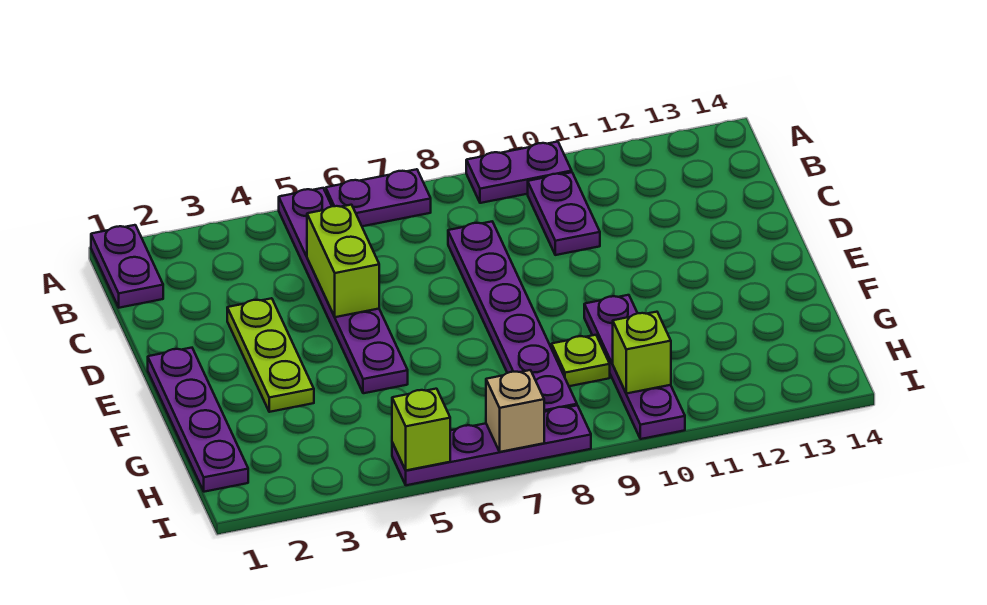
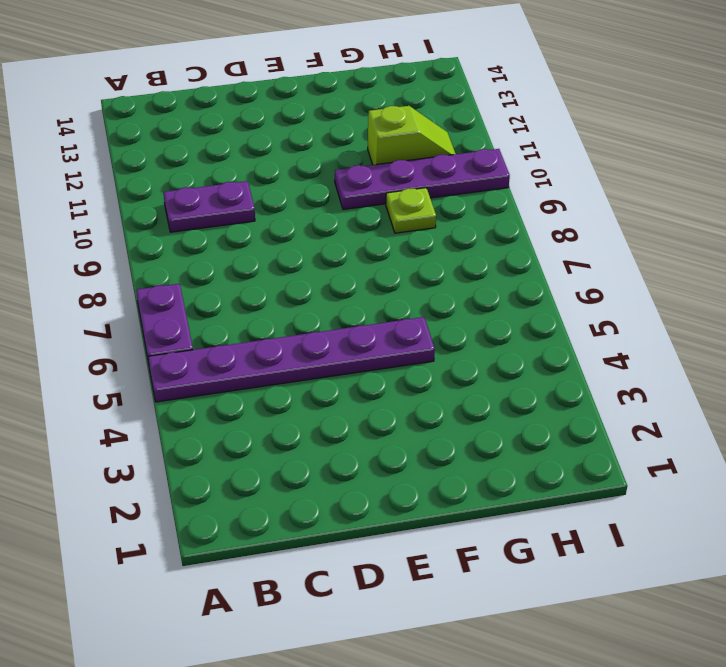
lime 1x2 slope [368,106,456,165] -> none
none -> purple 1x2 plate [91,225,163,308]
none -> purple 1x2 plate [466,142,572,203]
none -> purple 1x6 plate [448,222,577,412]

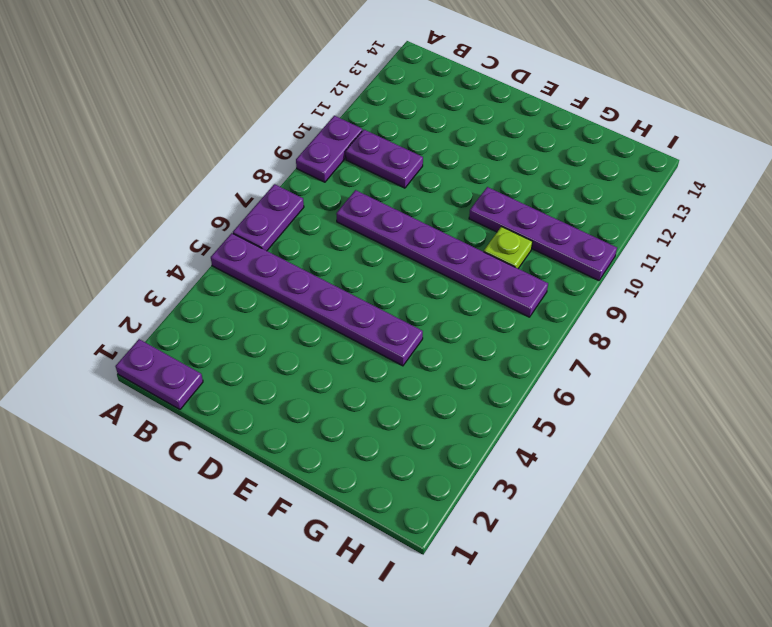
none -> lime 1x3 plate [227,298,314,412]
none -> purple 1x4 plate [148,348,248,492]
none -> purple 1x4 plate [392,405,591,485]

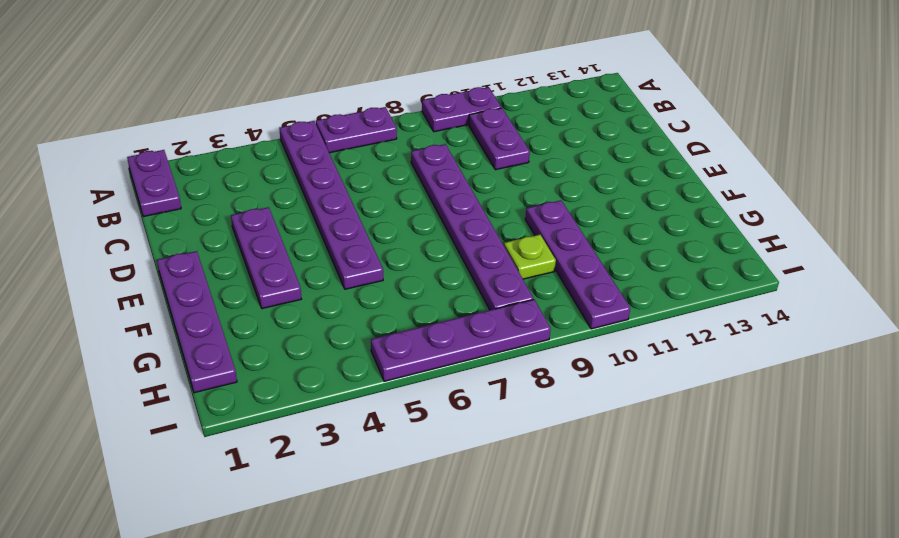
purple 1x3 plate [231,207,301,309] -> lime 1x3 plate [227,298,314,412]
none -> lime 1x2 brick [307,205,379,317]
none -> lime 1x1 brick [613,312,671,394]
none -> lime 1x1 brick [392,389,450,470]

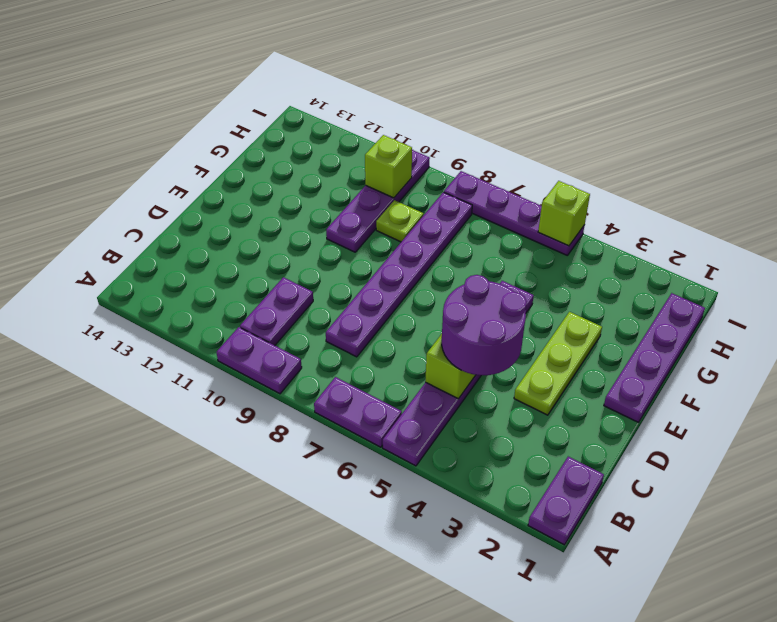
purple 2x2 round brick [442,275,527,375] -> none
none -> tan 1x1 brick [486,370,544,452]

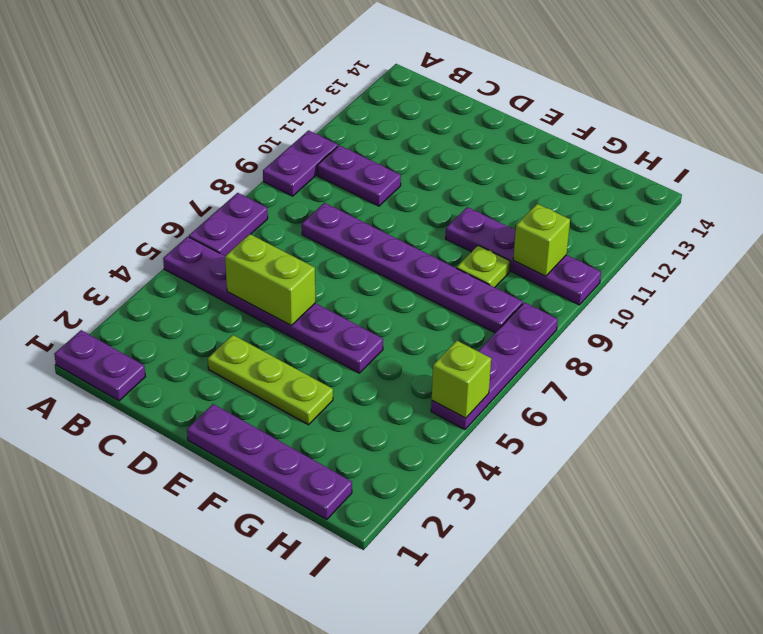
none -> tan 1x1 brick [486,370,544,452]

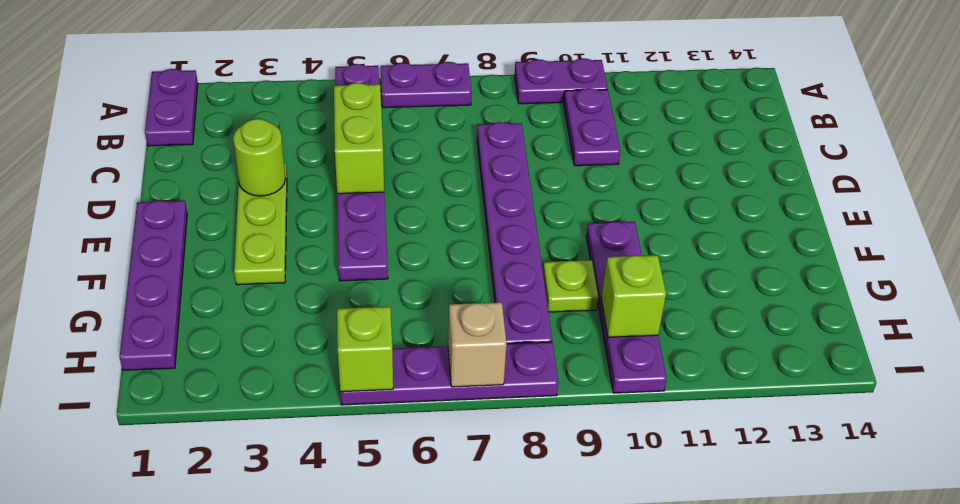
lime 1x1 round brick [233,119,286,196] -> none

